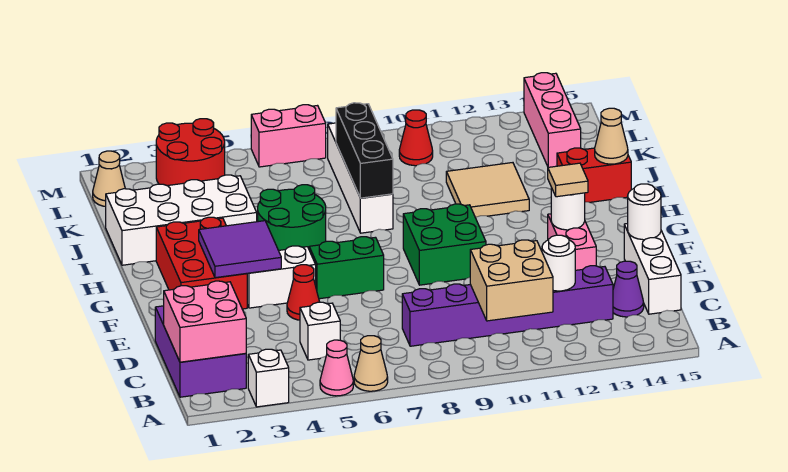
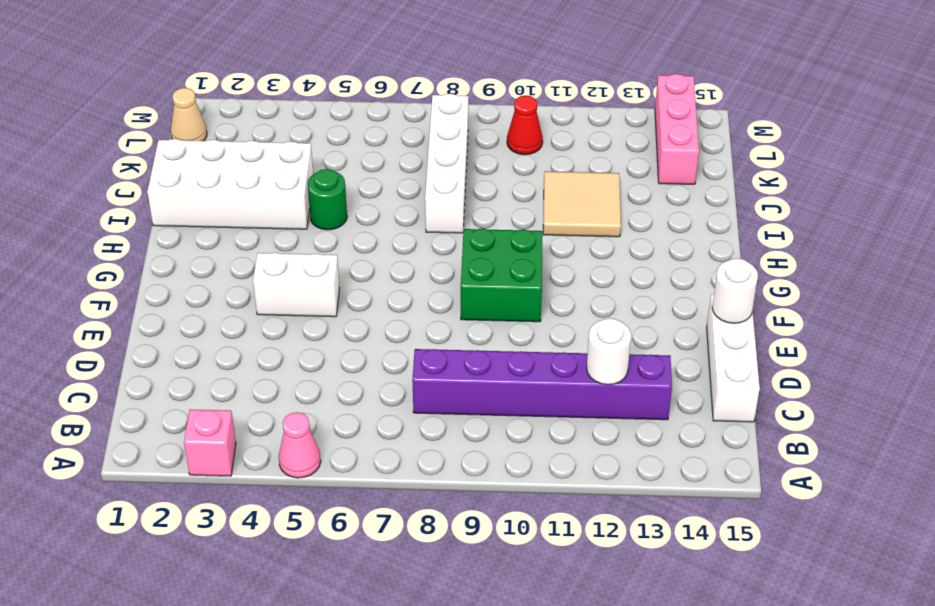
pink 1x1 brick [184,409,236,476] -> white 1x1 brick [248,349,289,407]
green 1x1 round brick [308,169,347,230] -> green 2x2 round brick [258,185,326,250]
none -> tan 1x1 cone [354,336,388,391]
none -> purple 2x3 brick [155,306,246,397]
none -> white 1x1 brick [300,302,340,360]
none -> purple 1x1 cone [613,261,644,317]

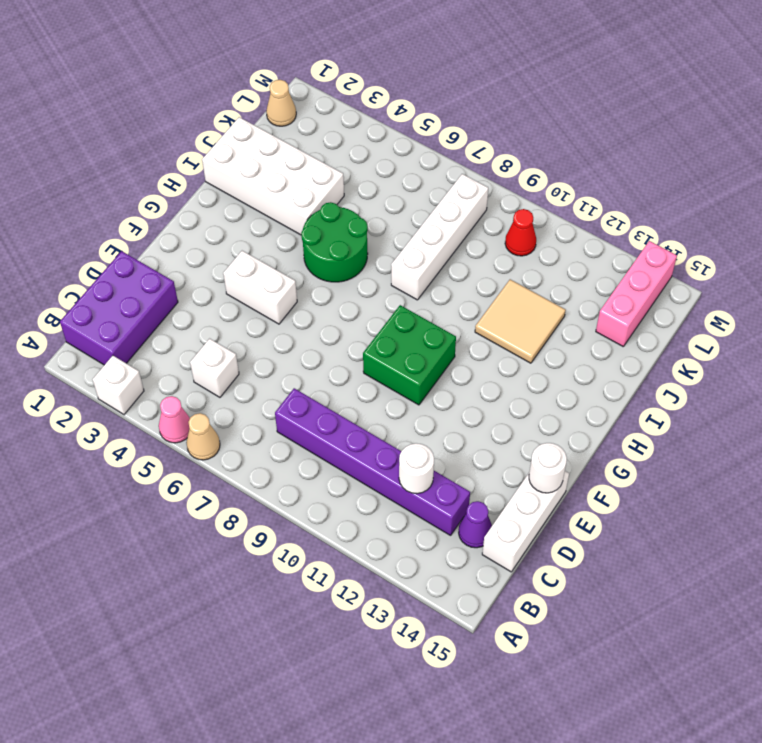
none -> red 1x1 cone [287,265,319,320]
none -> pink 1x2 brick [548,214,596,270]
none -> red 2x3 brick [156,217,247,309]
none -> green 1x2 brick [309,237,384,299]

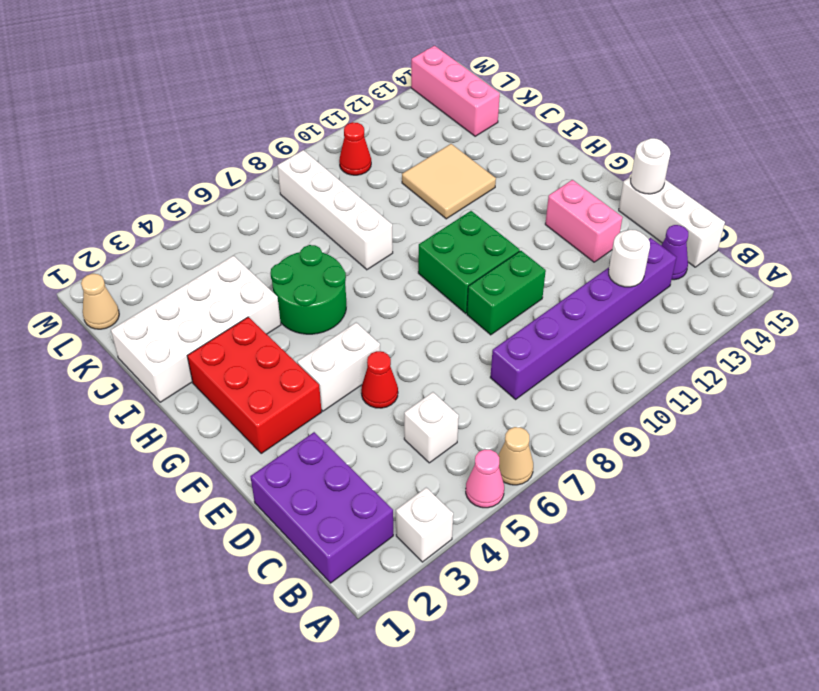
green 1x2 brick [467,251,546,335] -> green 1x2 brick moved to [309,237,384,299]
none -> red 1x2 brick [557,148,631,202]
none -> red 2x2 round brick [156,119,225,186]
none -> pink 1x2 brick [251,105,326,167]
none -> pink 2x2 brick [164,281,246,362]

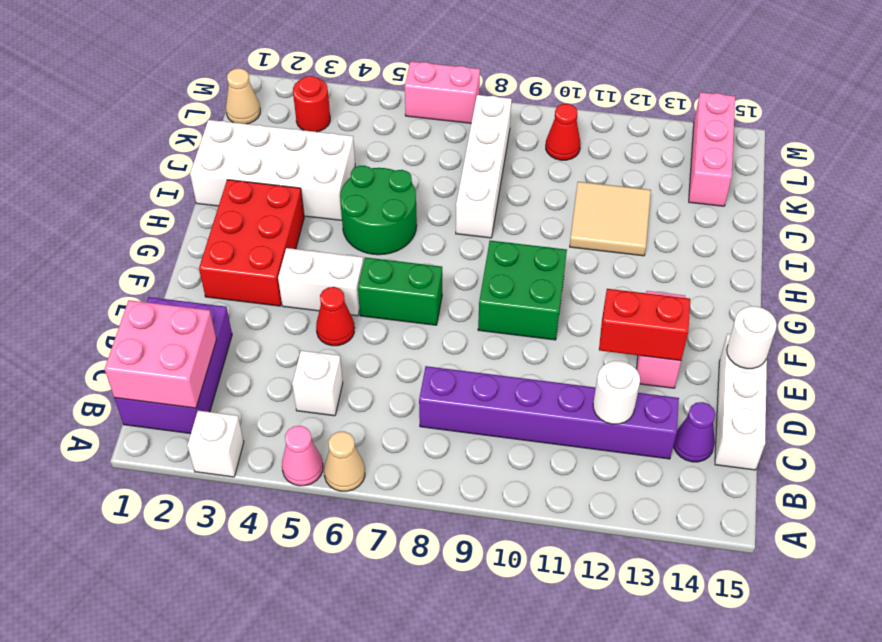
red 1x2 brick [599,289,690,361] -> red 1x2 brick moved to [557,148,631,202]
red 1x1 round brick [293,76,330,132] -> red 2x2 round brick [156,119,225,186]
none -> tan 2x2 brick [470,240,553,321]
none -> purple 2x2 tile [199,221,281,278]
none -> white 1x1 round brick [551,188,585,230]
none -> black 1x3 brick [336,103,393,198]

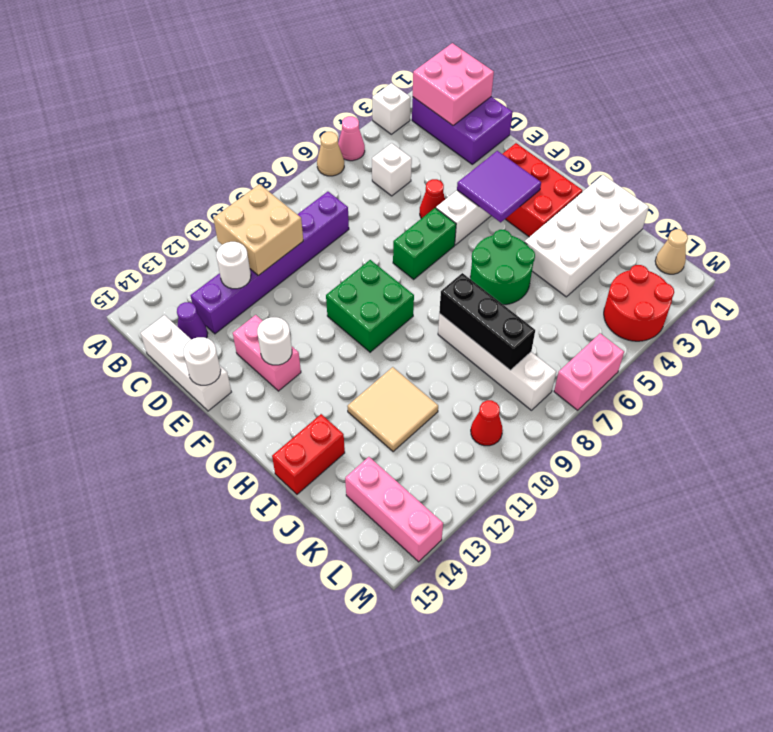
none -> tan 1x1 cone [595,108,628,164]
none -> tan 1x1 tile [548,163,588,197]

